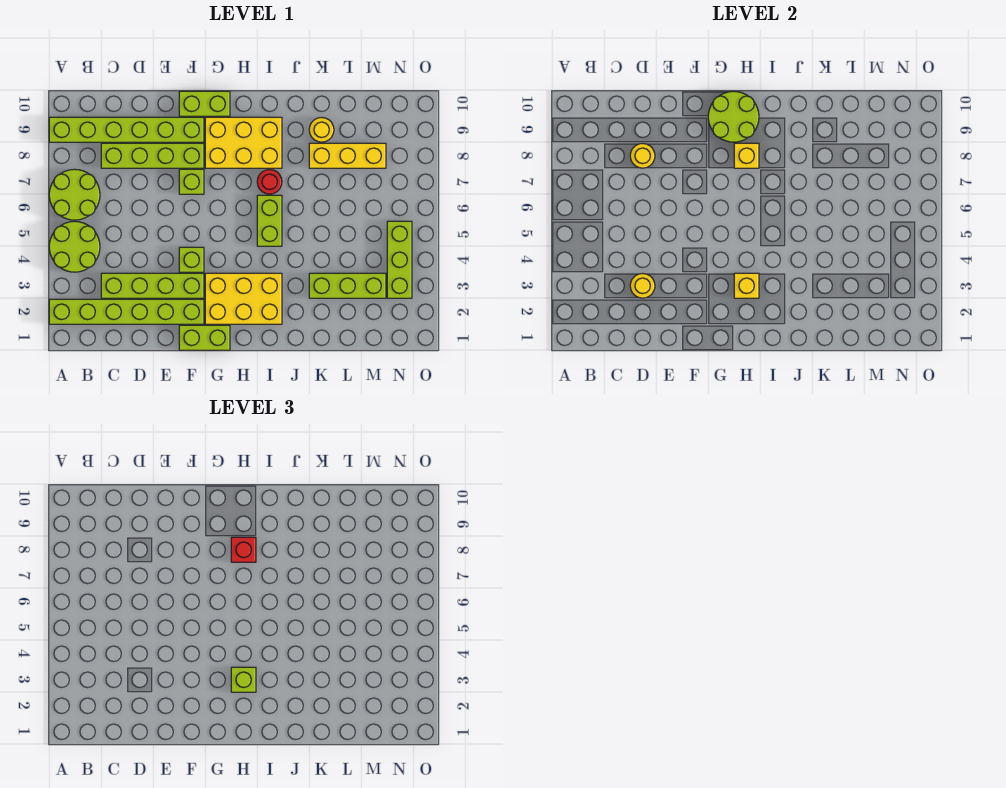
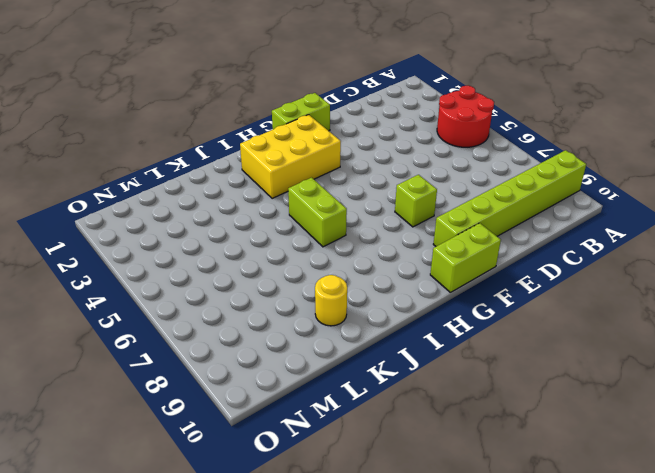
red 2x2 round brick [437,86,494,147] -> lime 2x2 round brick [49,221,100,272]
none -> lime 1x6 brick [49,299,204,324]
none -> lime 2x2 round brick [49,169,100,220]
none -> lime 1x4 brick [101,273,204,298]

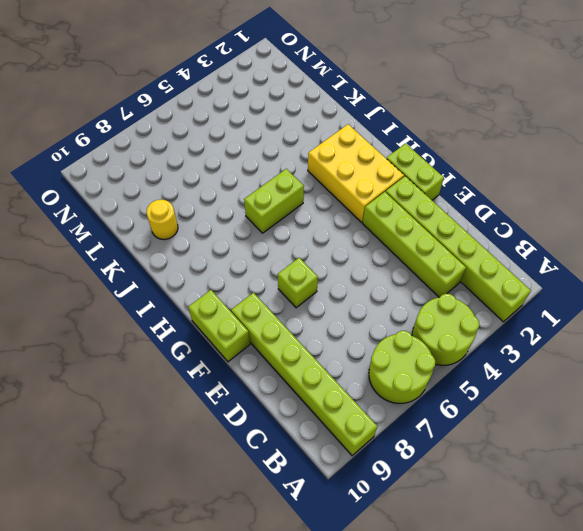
none -> lime 1x4 brick [101,143,204,168]
none -> lime 1x1 brick [179,247,204,272]
none -> yellow 2x3 brick [205,117,282,168]

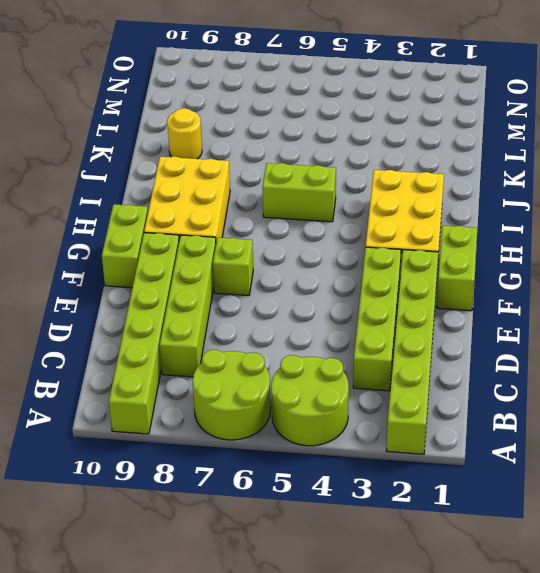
none -> lime 1x1 brick [179,247,204,272]
none -> red 1x1 round brick [257,169,282,194]
none -> lime 1x3 brick [309,273,386,298]

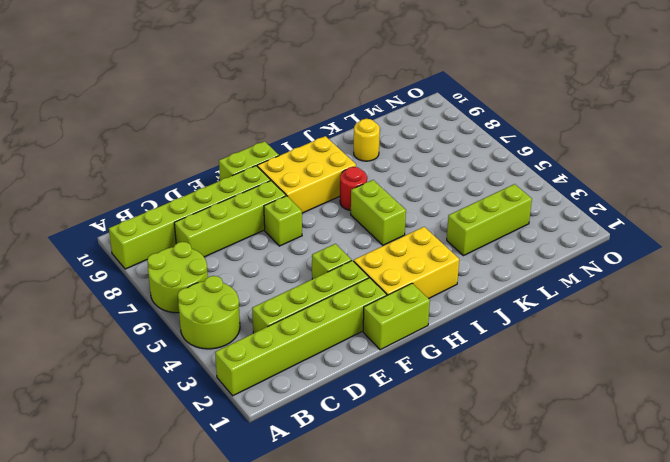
none -> yellow 1x3 brick [309,143,386,168]
none -> lime 1x3 brick [387,221,412,298]
none -> yellow 1x1 round brick [630,273,655,298]

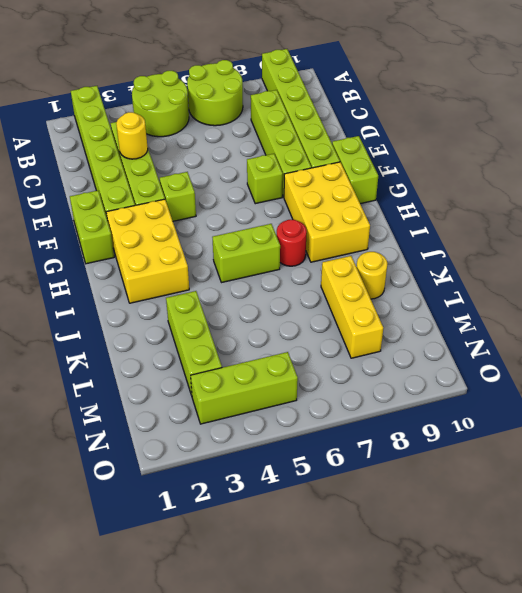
none -> yellow 1x1 round brick [630,143,655,168]
none -> lime 2x2 round brick [708,91,759,142]
none -> yellow 1x1 brick [734,273,759,298]

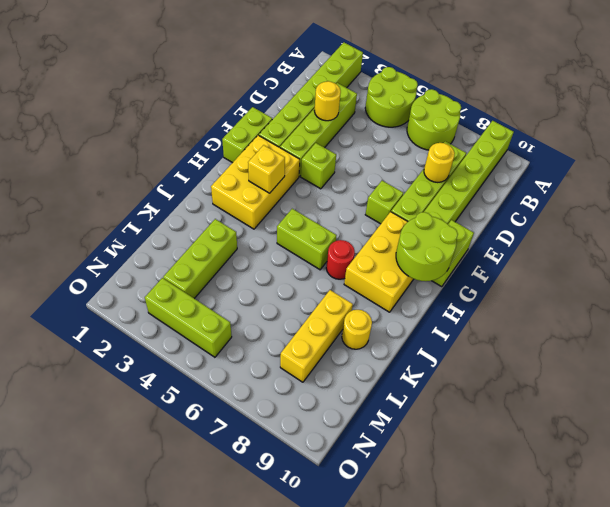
none -> yellow 1x1 brick [734,143,759,168]
none -> lime 1x1 brick [231,667,256,692]
none -> red 1x1 brick [231,537,256,562]

